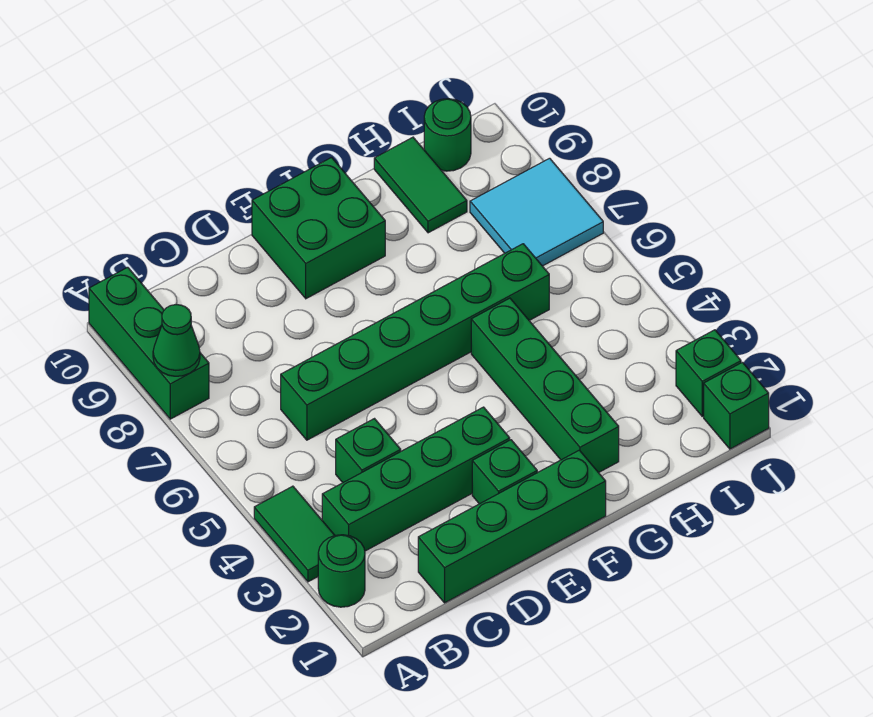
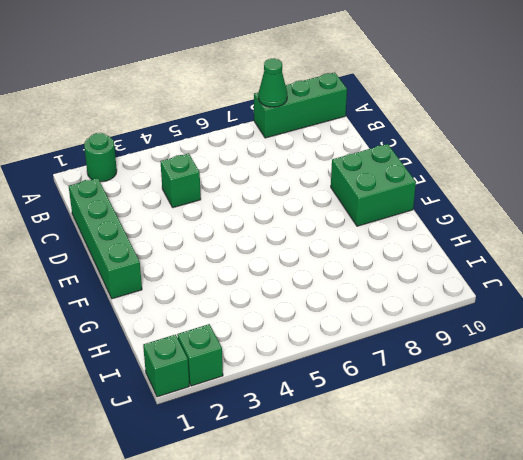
none -> green 1x2 tile [254,486,335,582]
none -> green 1x4 brick [322,407,510,551]
none -> green 1x6 brick [281,244,549,440]

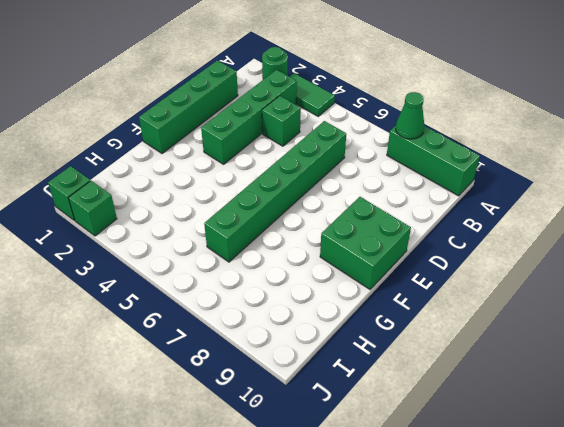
none -> green 1x1 brick [472,440,537,504]
none -> green 1x4 brick [471,298,619,473]
none -> green 1x2 tile [374,137,467,233]

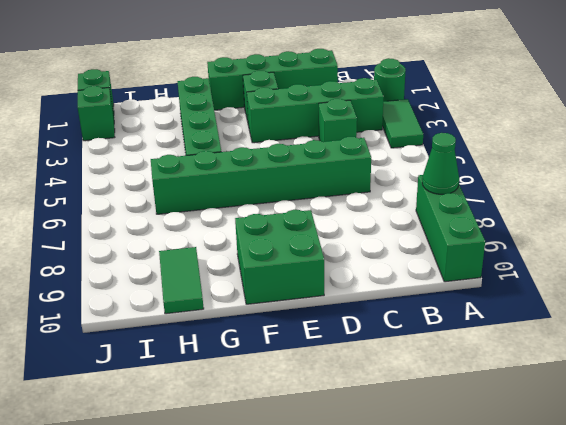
none -> cyan 2x2 tile [470,158,603,266]
none -> green 1x1 round brick [424,99,471,171]

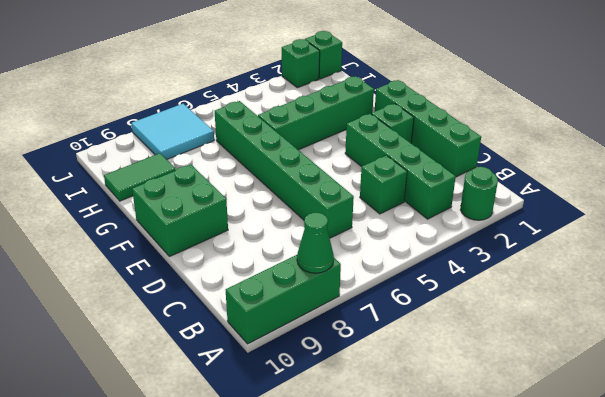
none -> green 1x2 tile [254,486,335,582]
none -> green 1x1 round brick [424,99,471,171]

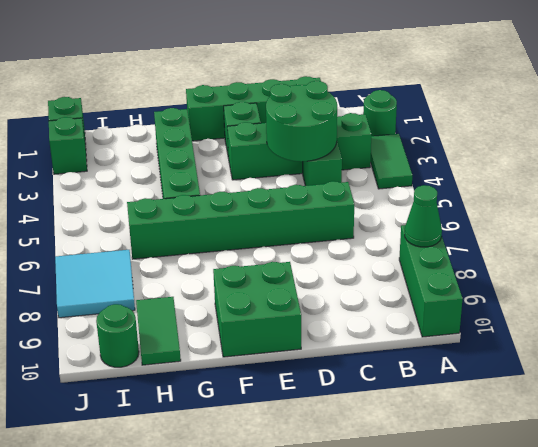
green 2x2 round brick [266,81,337,162] -> none

